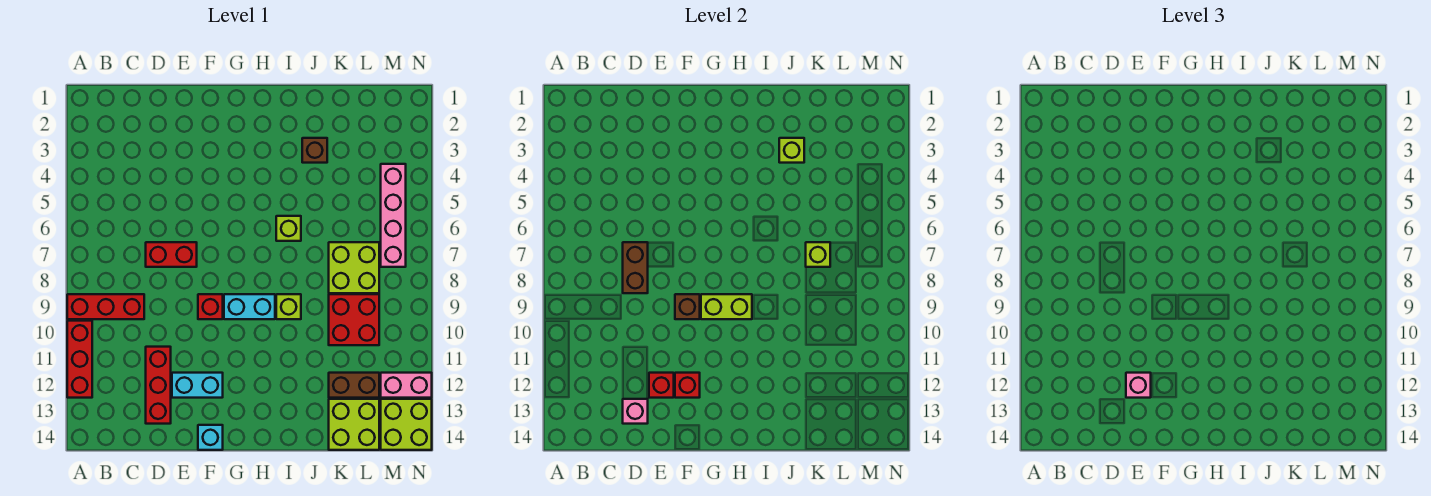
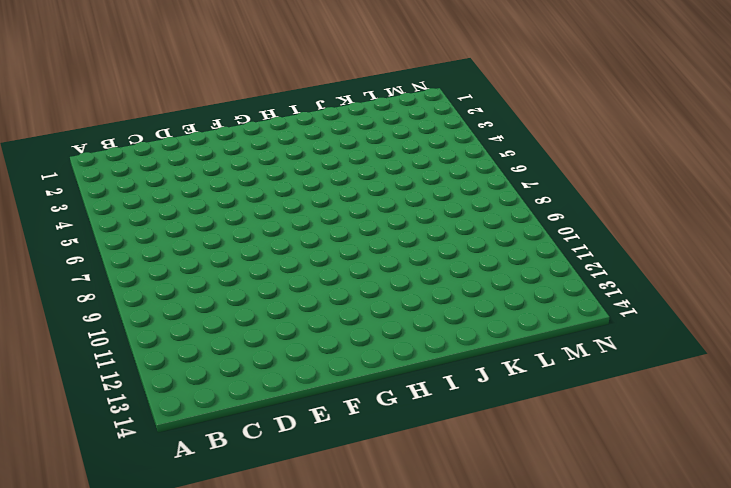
none -> red 1x3 brick [67,294,144,319]
none -> red 1x3 brick [67,321,92,398]
none -> red 1x2 brick [146,242,197,267]

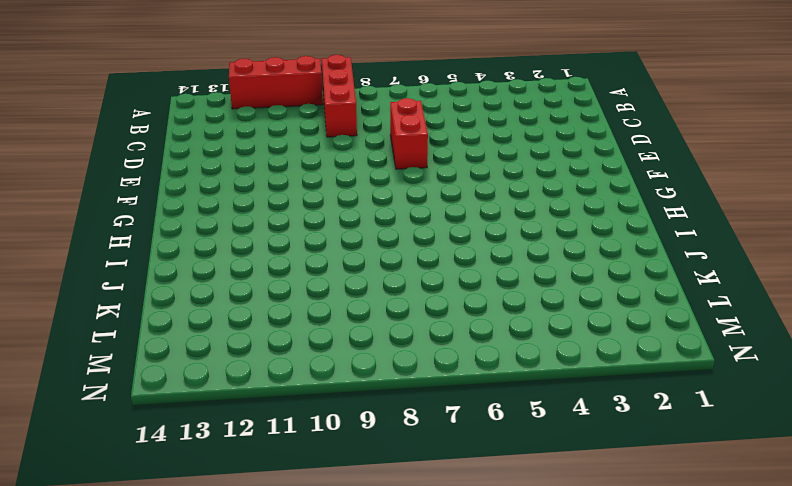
none -> red 1x3 brick [146,347,171,424]
none -> cyan 1x2 brick [172,373,223,398]
none -> red 1x1 brick [198,294,223,319]

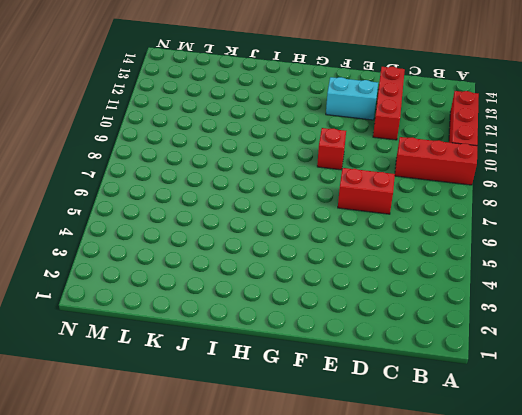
none -> cyan 1x1 brick [198,425,223,450]
none -> cyan 1x2 brick [224,294,275,319]
none -> lime 1x1 brick [276,216,301,241]

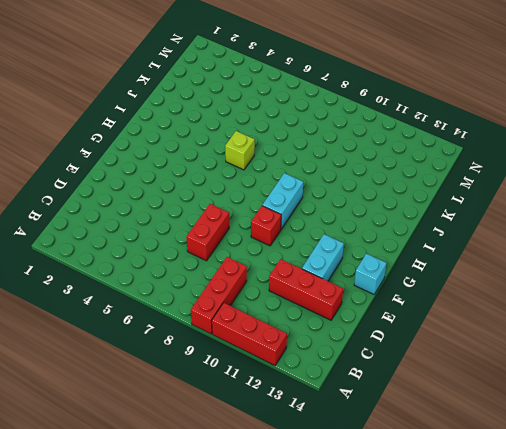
none -> lime 1x1 brick [276,294,301,319]
none -> brown 1x1 brick [302,138,327,163]
none -> lime 2x2 brick [329,242,379,293]

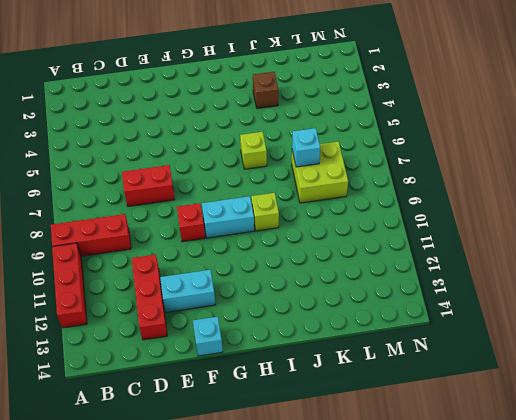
cyan 1x1 brick [292,128,320,167] -> lime 1x1 brick [806,242,830,267]
none -> red 2x2 brick [329,294,379,345]
none -> brown 1x2 brick [329,373,379,398]
none -> lime 2x2 brick [329,399,379,450]

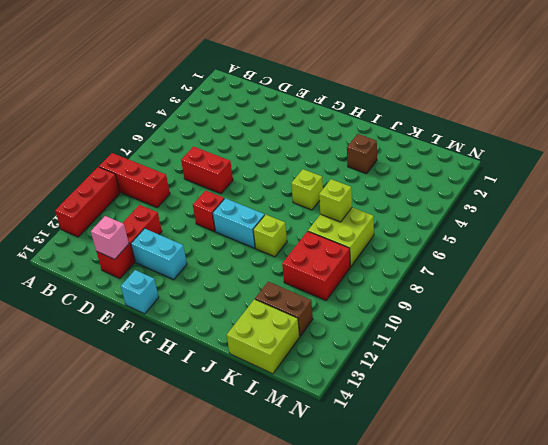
none -> pink 1x4 brick [381,164,406,267]
none -> pink 1x2 brick [381,373,432,398]
none -> lime 2x2 brick [381,399,432,450]

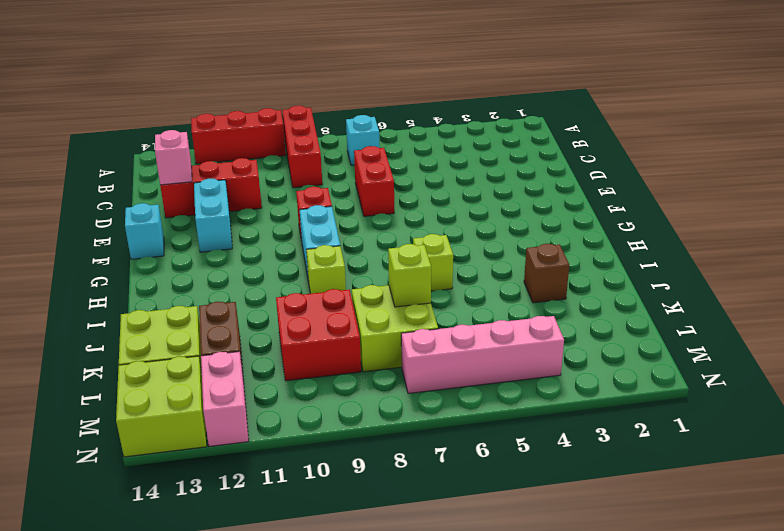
cyan 1x1 brick [346,115,379,165] -> none
none -> brown 1x2 brick [623,242,648,293]
none -> red 1x1 brick [649,373,674,398]
none -> brown 1x1 brick [675,294,700,319]

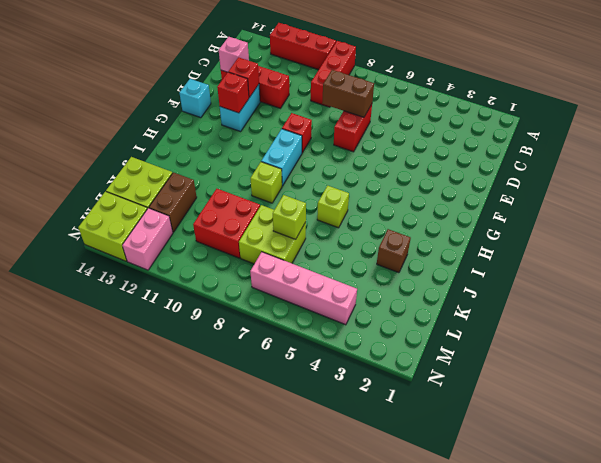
none -> brown 1x1 brick [675,294,700,319]
none -> lime 1x2 brick [701,294,752,319]
none -> lime 1x1 brick [779,138,804,163]

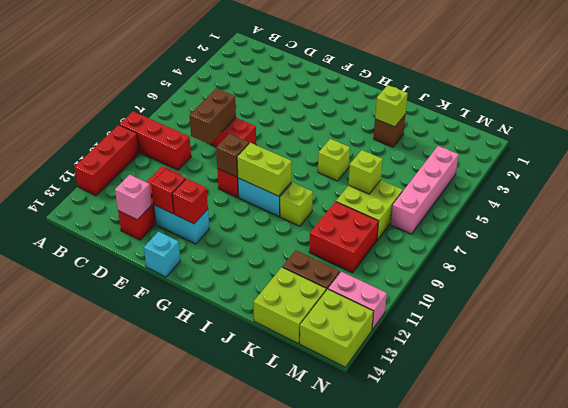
none -> pink 1x1 brick [1126,373,1151,398]

